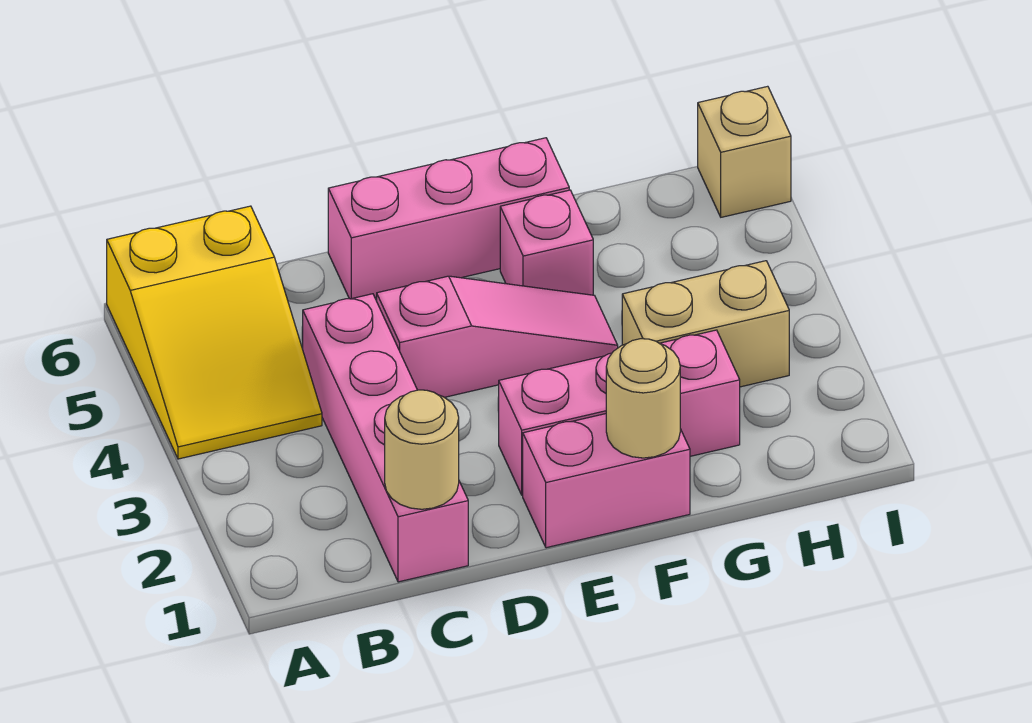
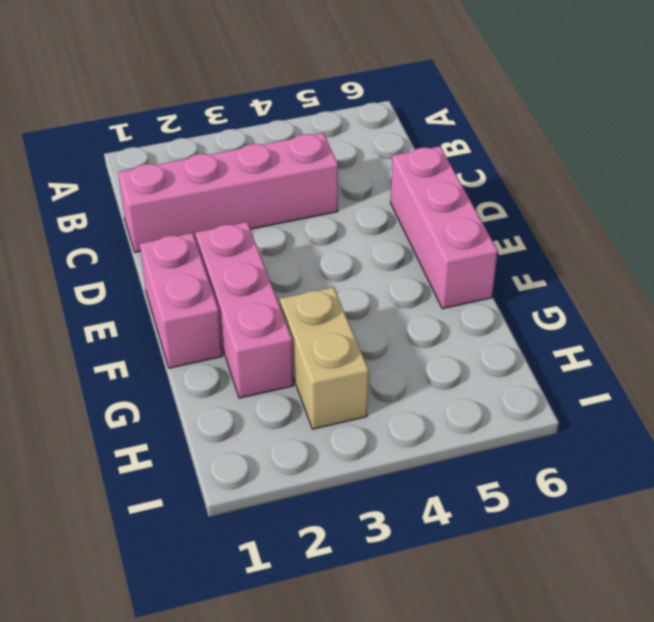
none -> yellow 2x3 slope [107,206,322,459]
none -> pink 1x3 slope [377,276,618,397]

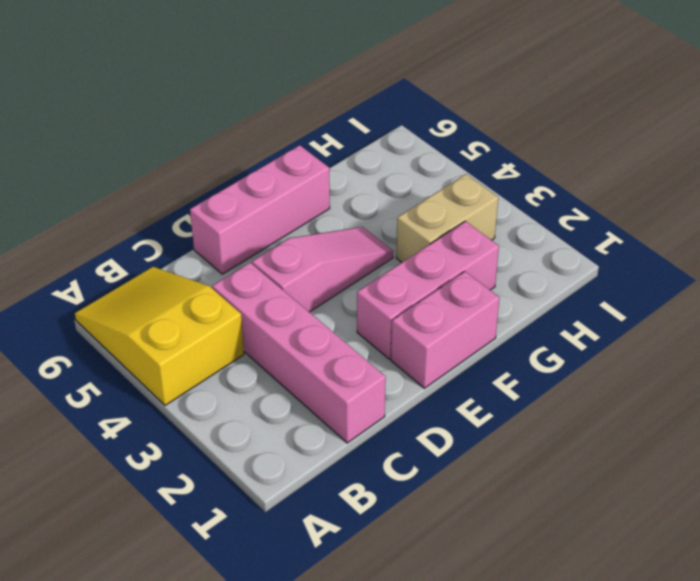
yellow 2x3 slope [75,267,244,405] -> yellow 2x3 slope turned to [107,206,322,459]
none -> pink 1x1 brick [500,190,593,295]
none -> tan 1x1 brick [698,86,791,217]

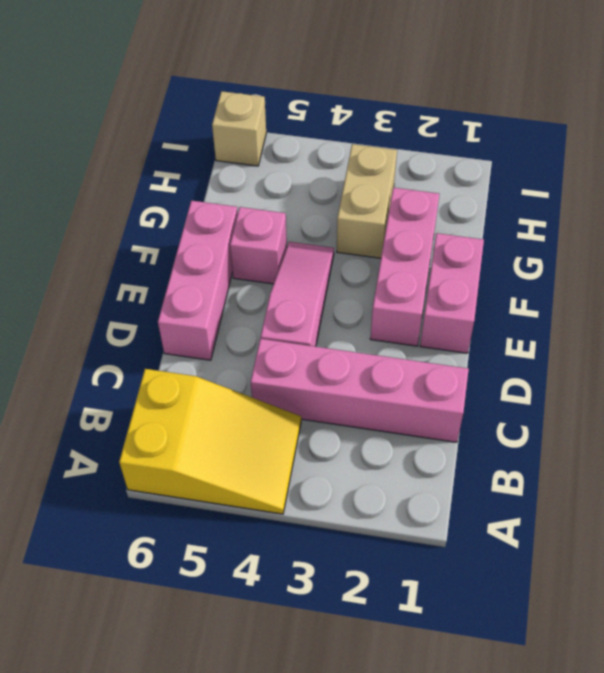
none -> tan 1x1 round brick [385,390,459,509]
none -> tan 1x1 round brick [606,339,680,458]

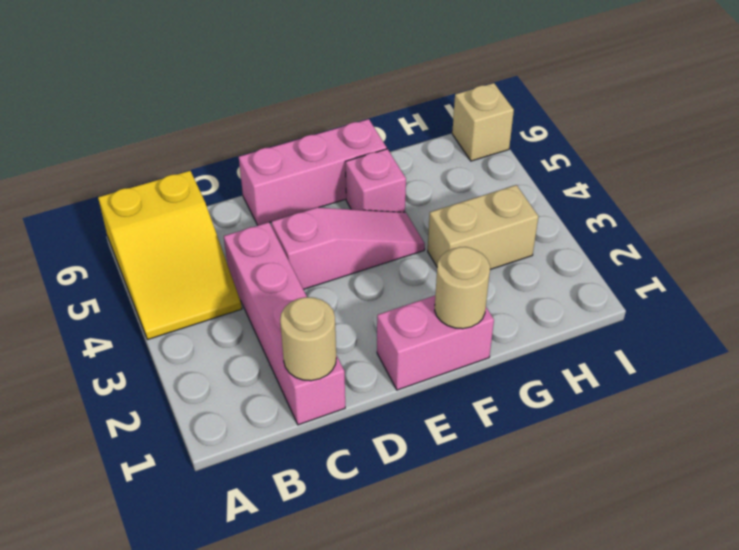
none -> pink 1x3 brick [499,330,740,495]

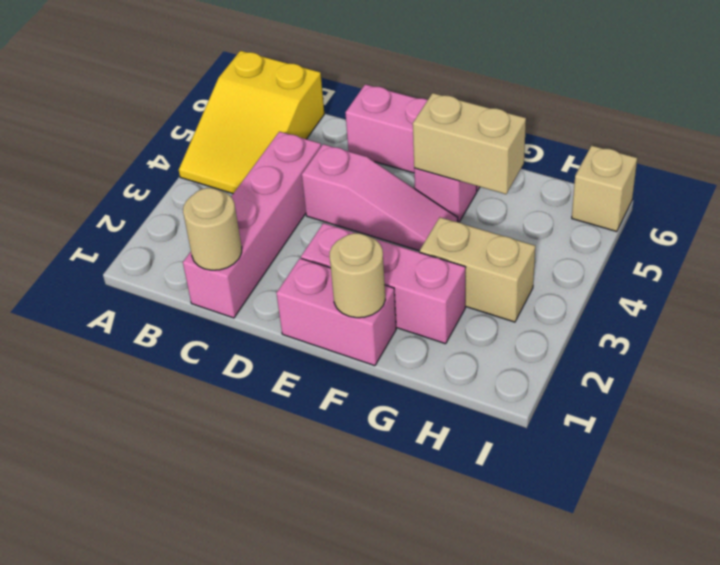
tan 1x2 brick [413,93,526,194] -> none

